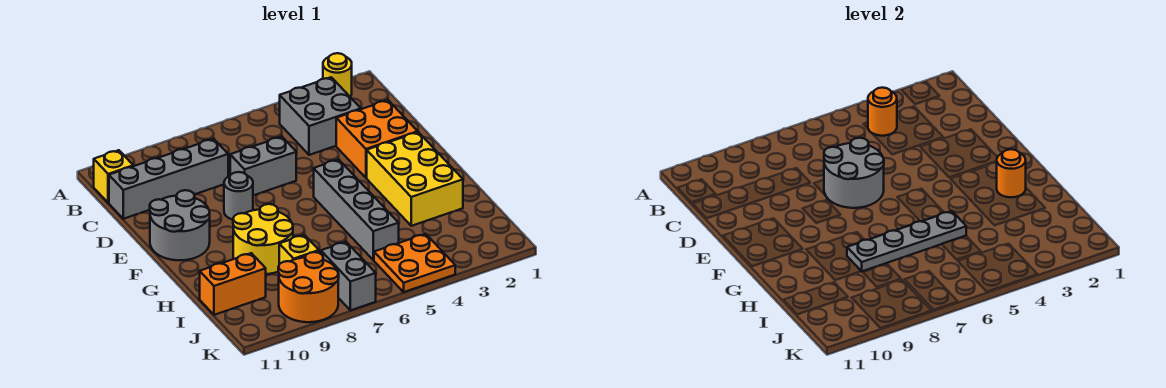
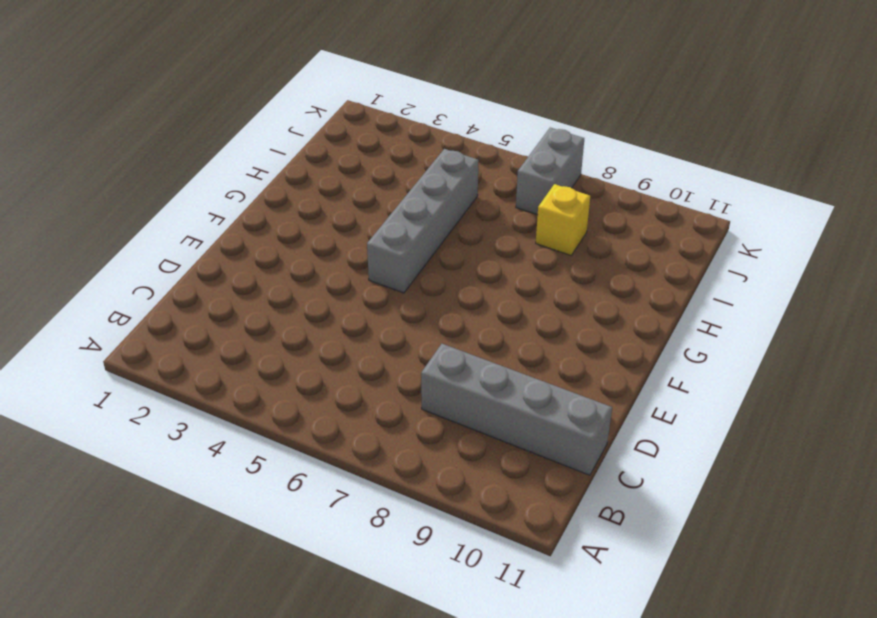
none -> yellow 1x1 round brick [323,53,352,97]
none -> grey 2x2 brick [280,77,361,155]
none -> yellow 1x1 brick [94,150,133,203]

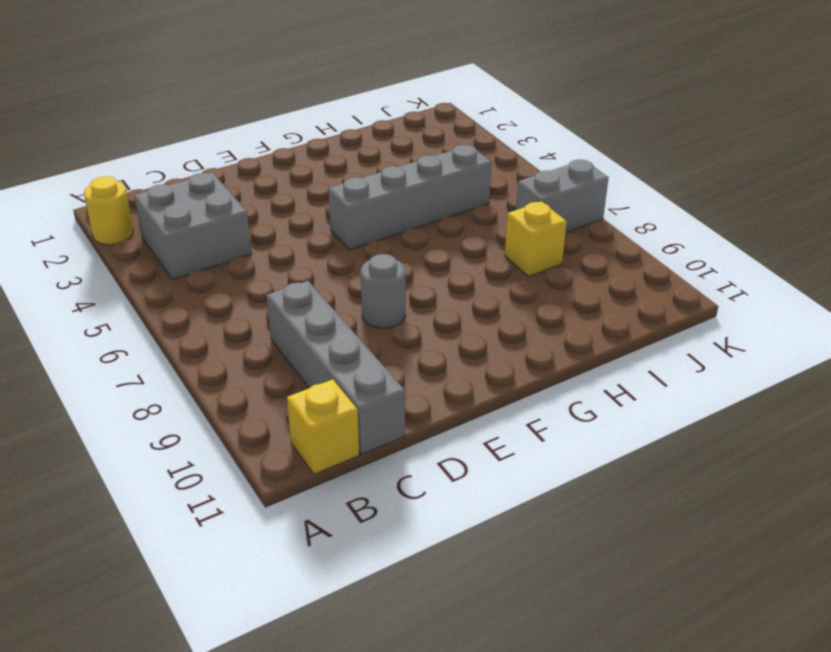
none -> orange 2x2 brick [336,100,418,178]
none -> grey 1x2 brick [230,137,296,195]
none -> grey 2x2 round brick [150,190,210,260]

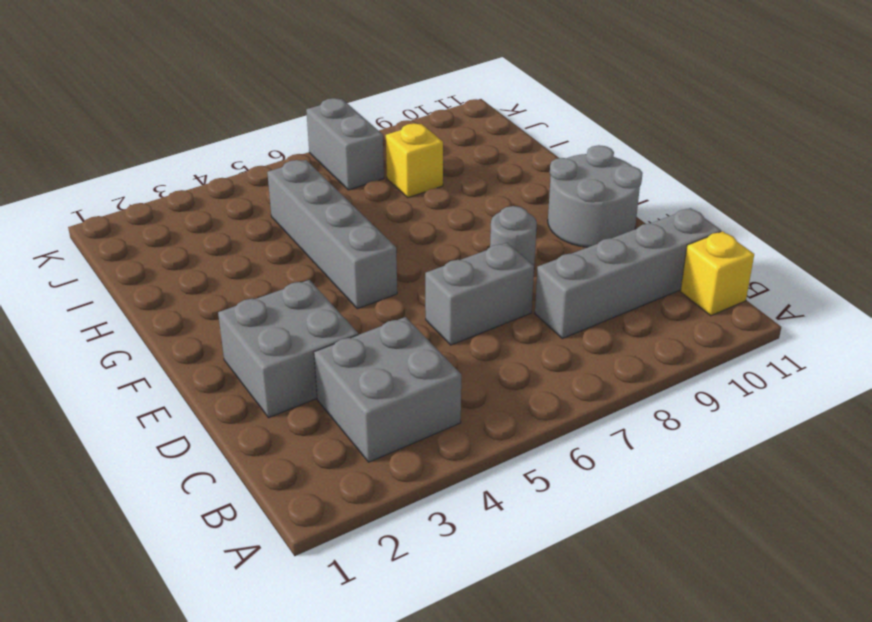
grey 2x2 brick [218,280,358,418] -> orange 2x2 brick [336,100,418,178]
none -> yellow 1x1 round brick [323,53,352,97]
none -> yellow 2x3 brick [367,132,463,226]
none -> yellow 2x2 round brick [233,204,293,274]

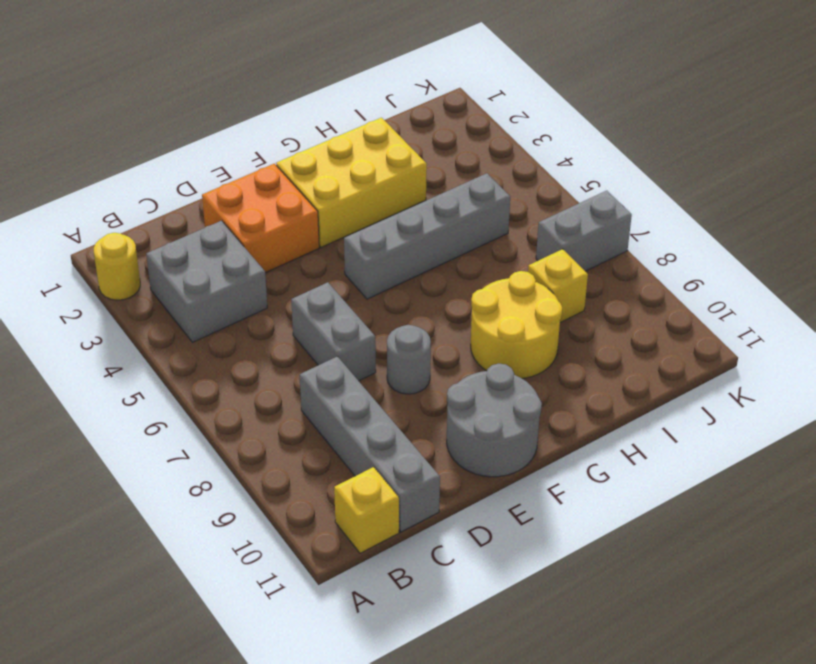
none -> orange 1x2 brick [200,253,266,315]
none -> orange 2x2 plate [374,234,455,292]
none -> orange 2x2 round brick [278,252,339,322]

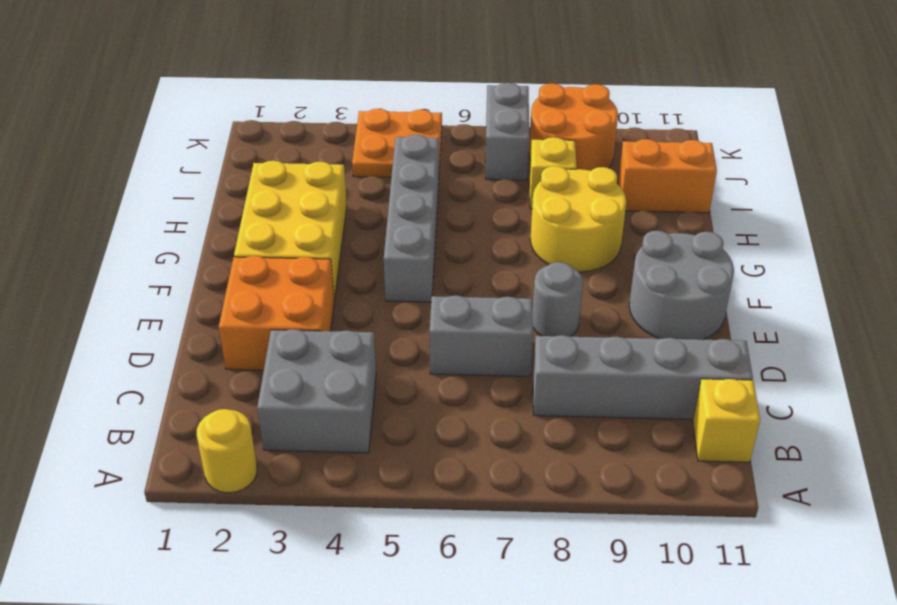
none -> orange 1x1 round brick [868,88,897,136]
none -> grey 2x2 round brick [824,138,884,208]
none -> orange 1x1 round brick [997,149,1026,197]

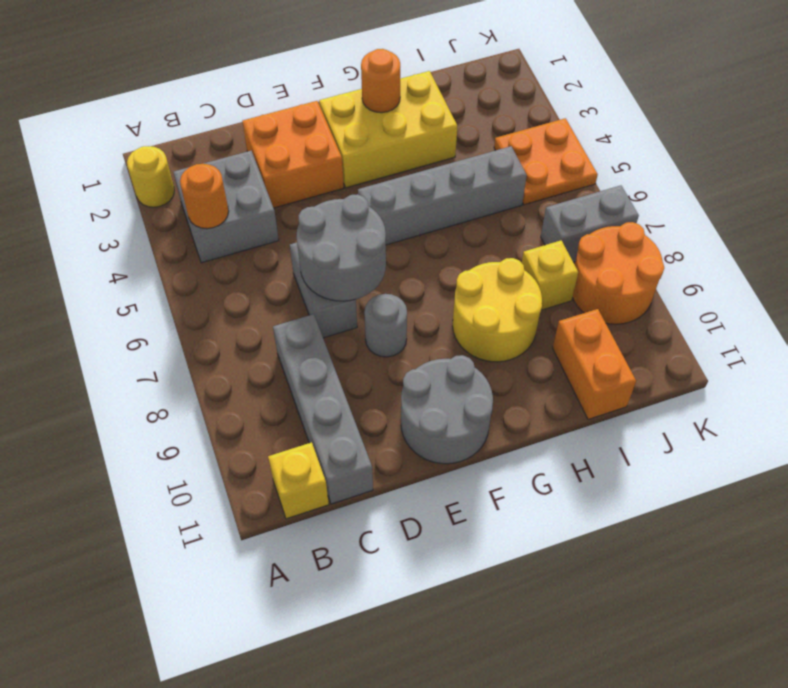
none -> grey 1x4 plate [847,211,966,271]

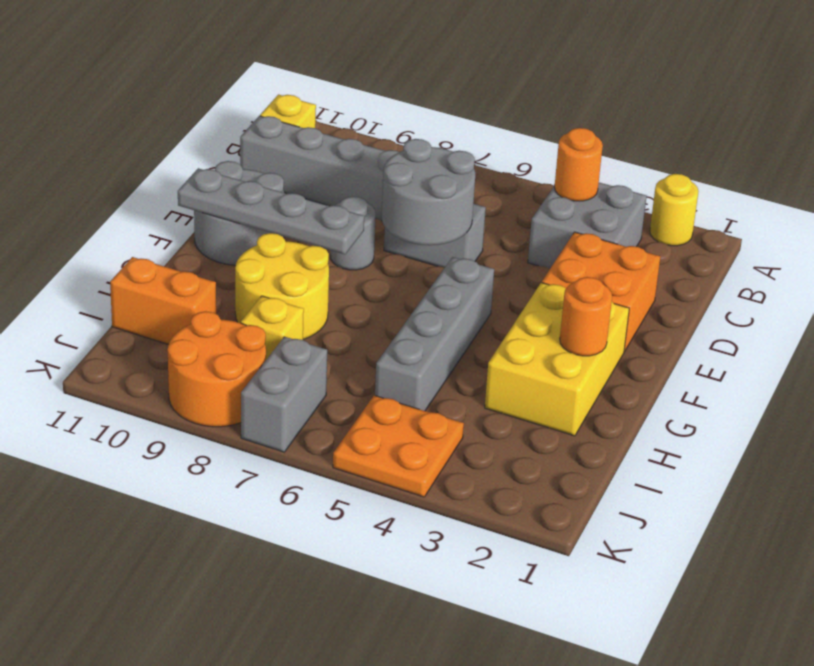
grey 1x4 plate [178,168,364,254] -> grey 1x4 plate moved to [847,211,966,271]

